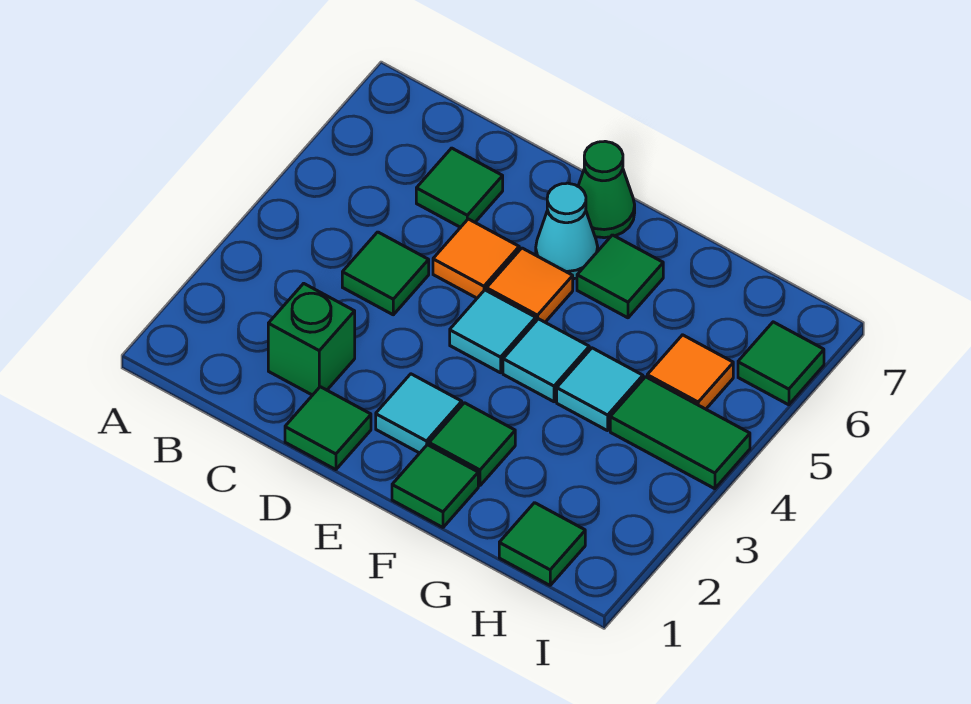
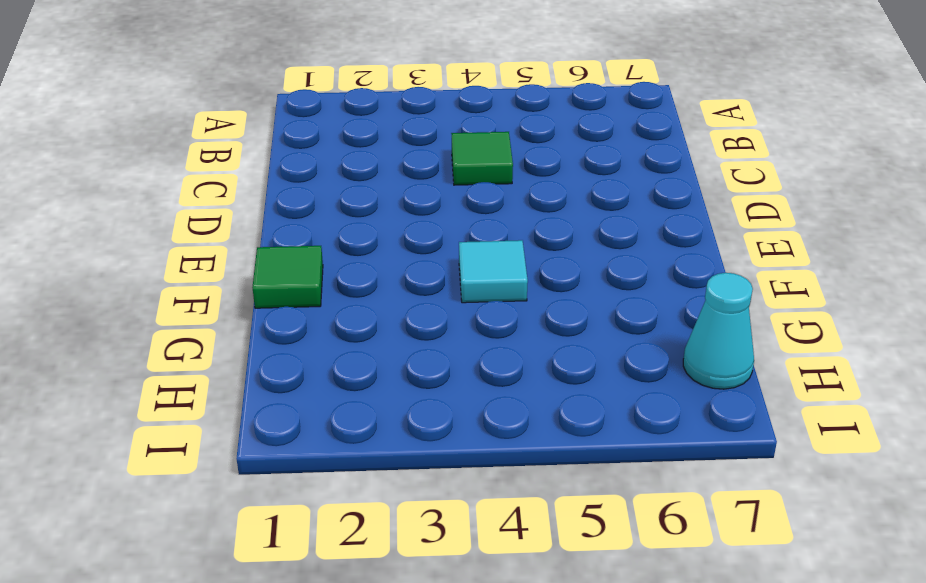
cyan 1x1 cone [683,273,754,389] -> cyan 1x1 cone moved to [536,183,598,279]
none -> green 1x1 brick [268,283,355,395]
none -> green 1x1 tile [416,148,503,227]
none -> green 1x1 tile [285,387,371,470]

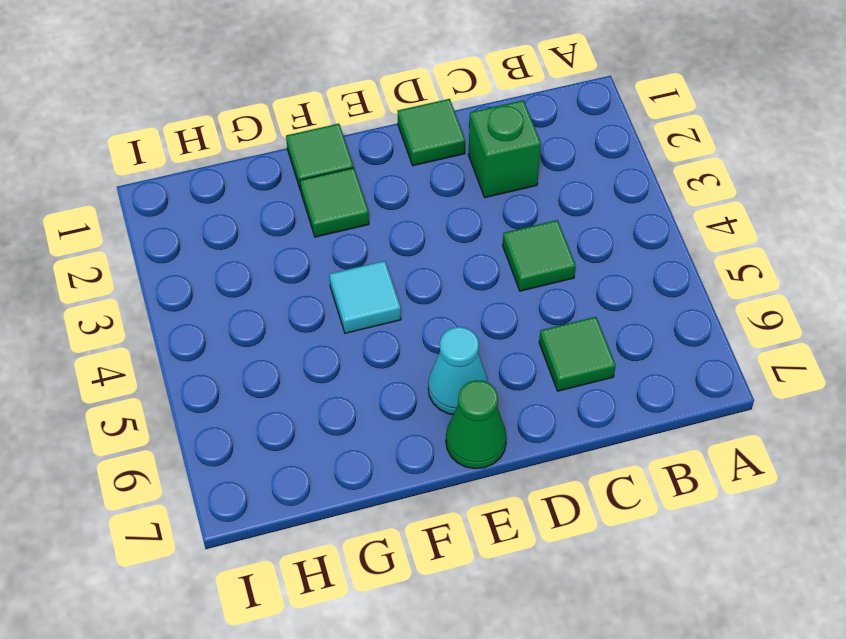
none -> orange 1x1 tile [433,219,519,298]
none -> cyan 1x1 tile [376,374,462,453]
none -> cyan 1x1 tile [450,290,536,373]

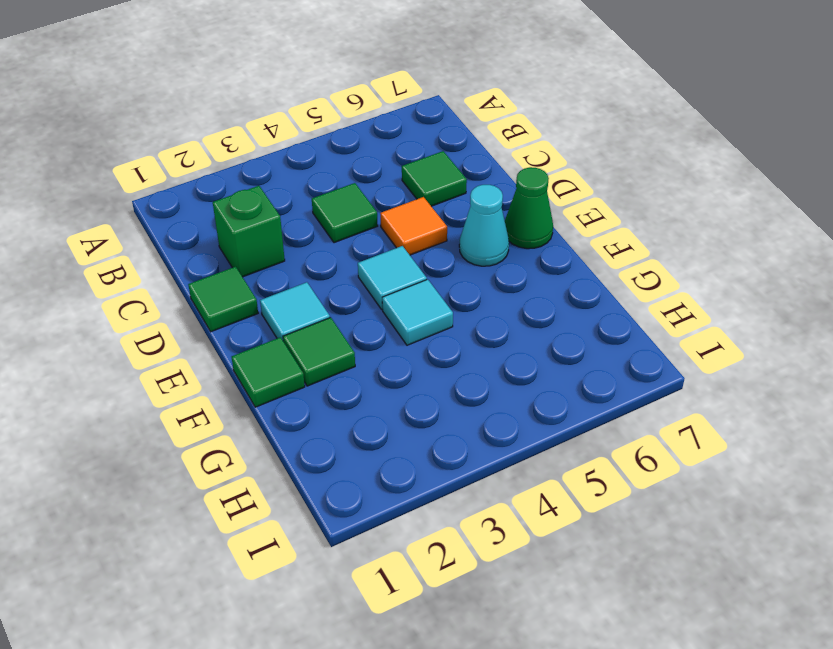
none -> orange 1x1 tile [487,248,573,322]
none -> green 1x1 tile [577,235,663,318]
none -> cyan 1x1 tile [557,348,643,431]

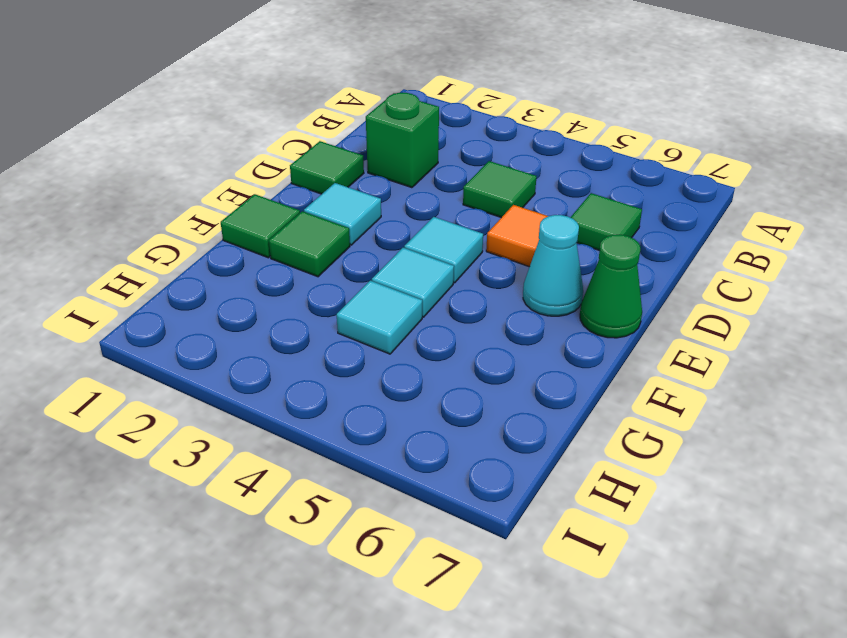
none -> orange 1x1 tile [487,248,573,322]
none -> green 1x1 tile [577,235,663,318]
none -> green 1x1 tile [499,503,585,585]

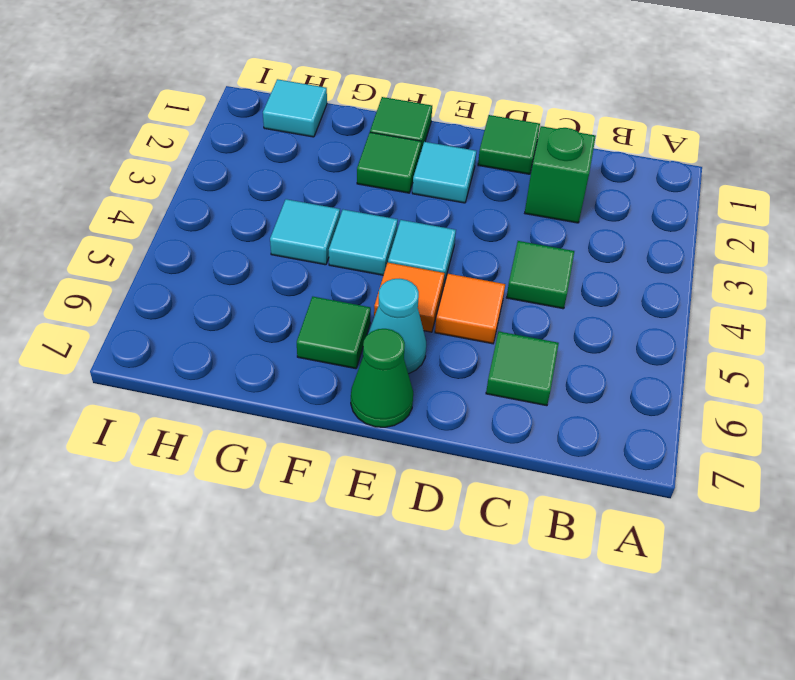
cyan 1x1 tile [263,79,327,137] -> green 1x1 tile [499,503,585,585]
none -> green 1x2 tile [610,377,750,489]
none -> orange 1x1 tile [647,335,733,409]
none -> green 1x1 tile [738,322,824,405]

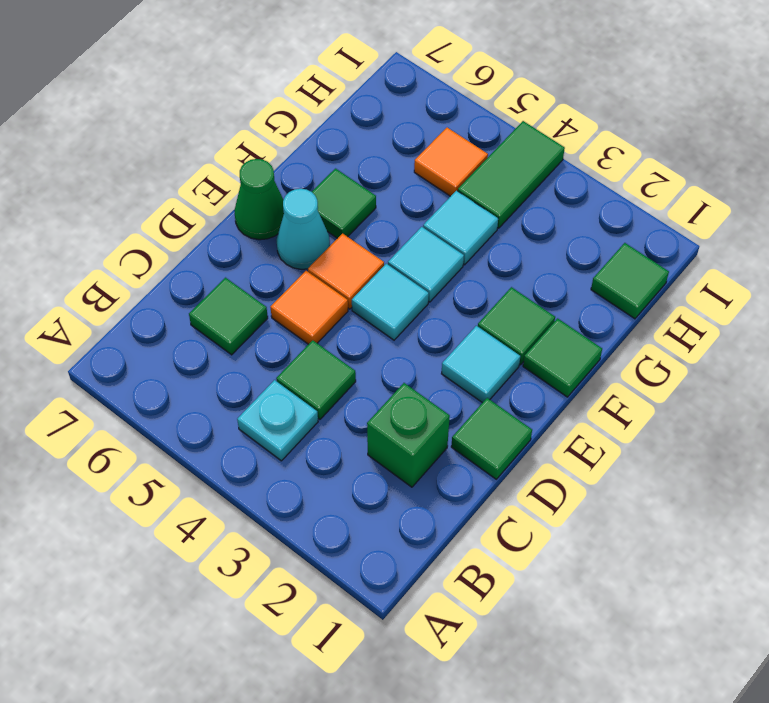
cyan 1x1 plate [237,380,318,461] -> none
none -> green 1x1 tile [738,322,824,405]

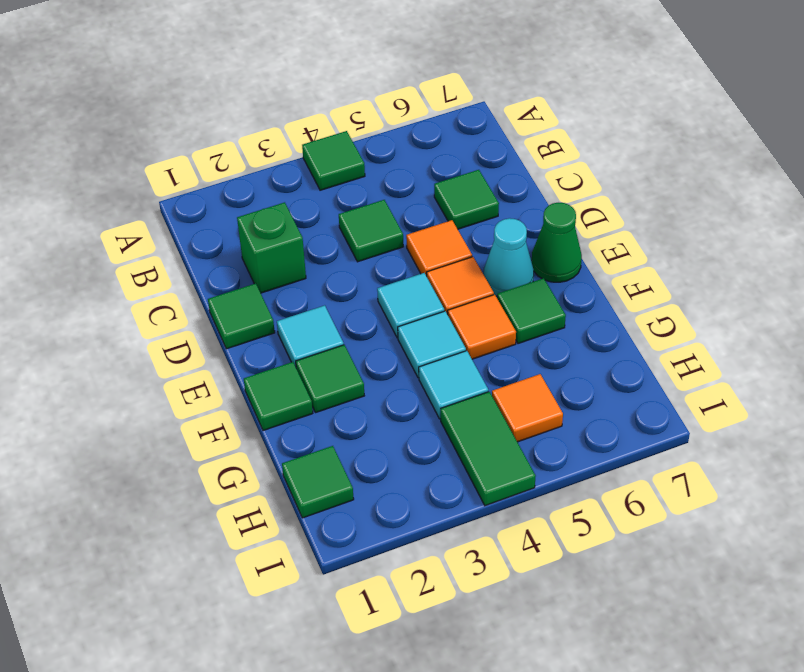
green 1x1 tile [302,131,365,190] -> green 1x1 tile moved to [738,322,824,405]
orange 1x1 tile [448,295,516,359] -> none

